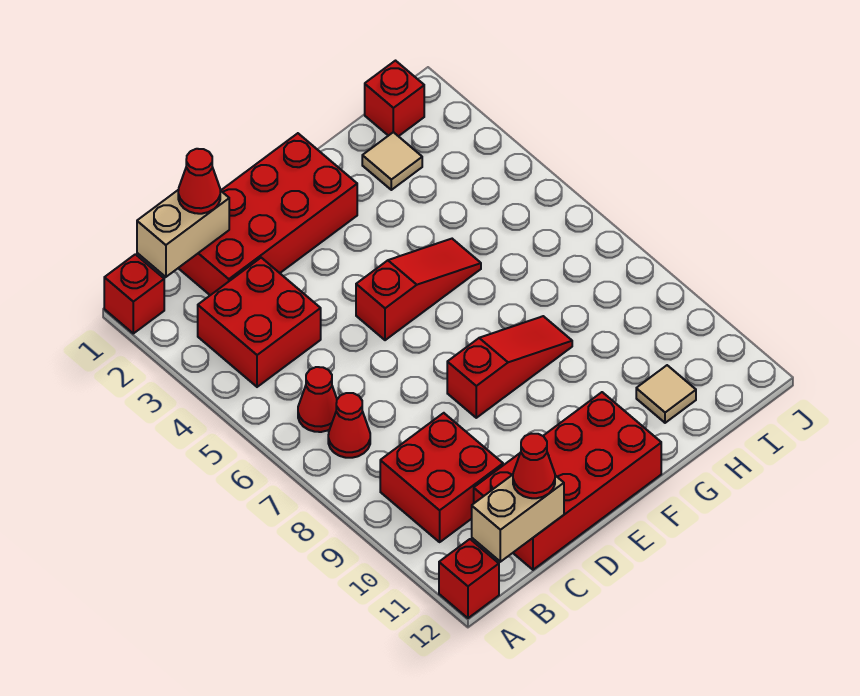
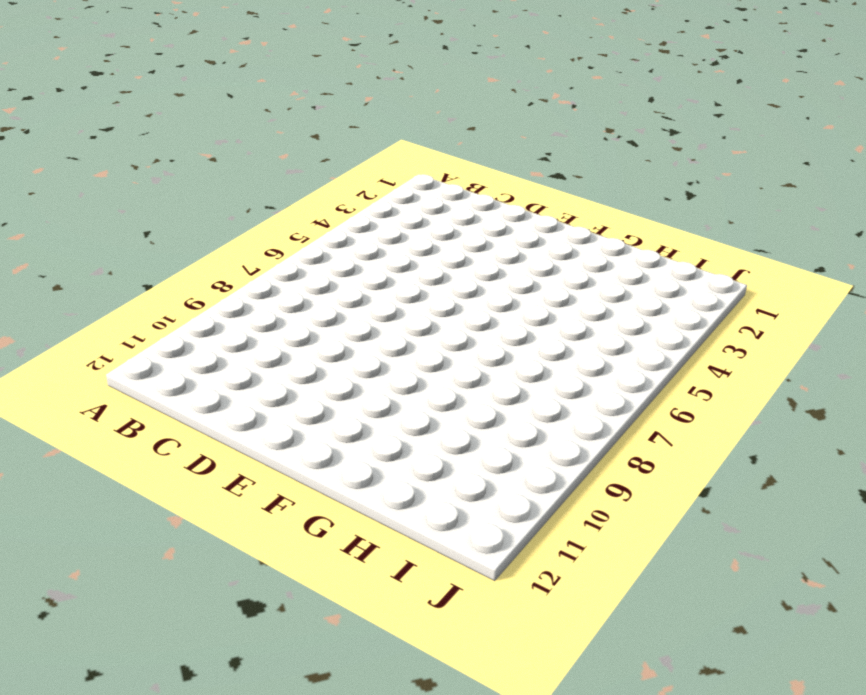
none -> red 1x1 brick [104,254,164,333]
none -> red 1x1 brick [439,539,499,618]
none -> red 2x2 brick [198,258,321,387]

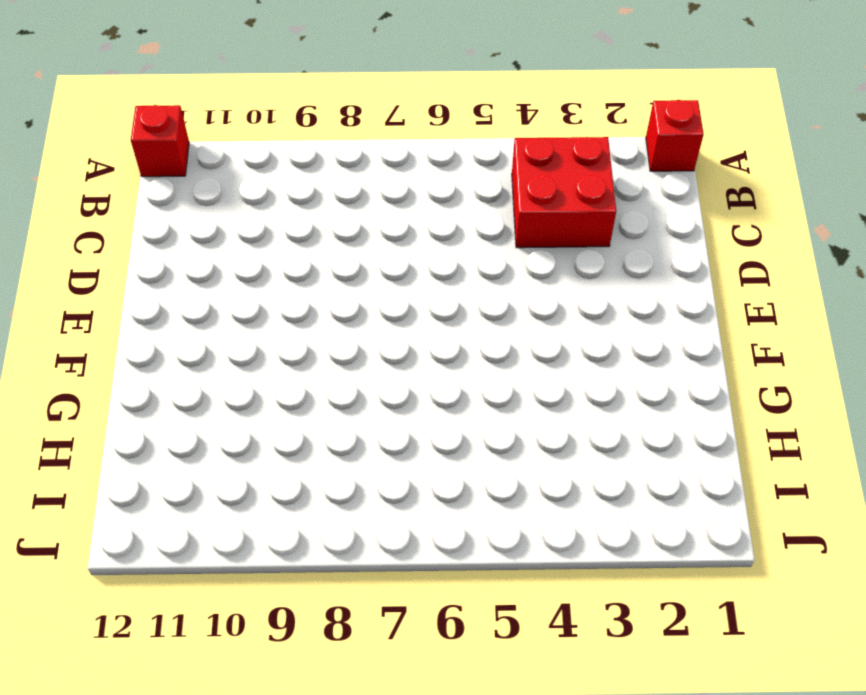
none -> red 1x1 cone [298,367,337,432]
none -> red 1x1 cone [328,393,370,458]
none -> red 2x2 brick [380,413,503,542]

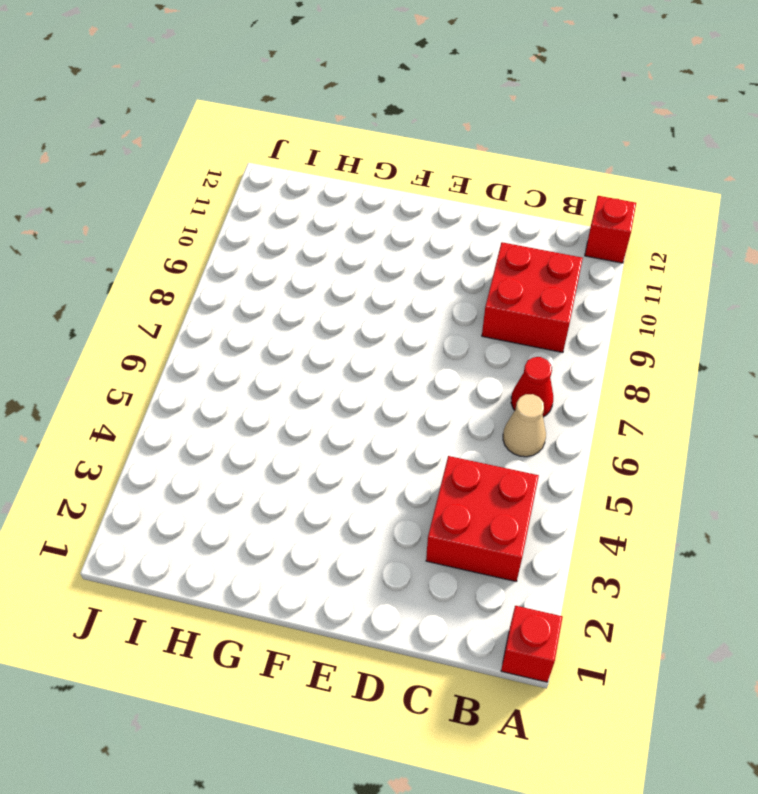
tan 1x1 cone [503,394,546,457] -> red 1x1 cone [298,367,337,432]
none -> red 2x4 brick [179,133,357,295]
none -> red 2x4 brick [474,392,661,570]
none -> red 1x3 slope [356,239,481,340]

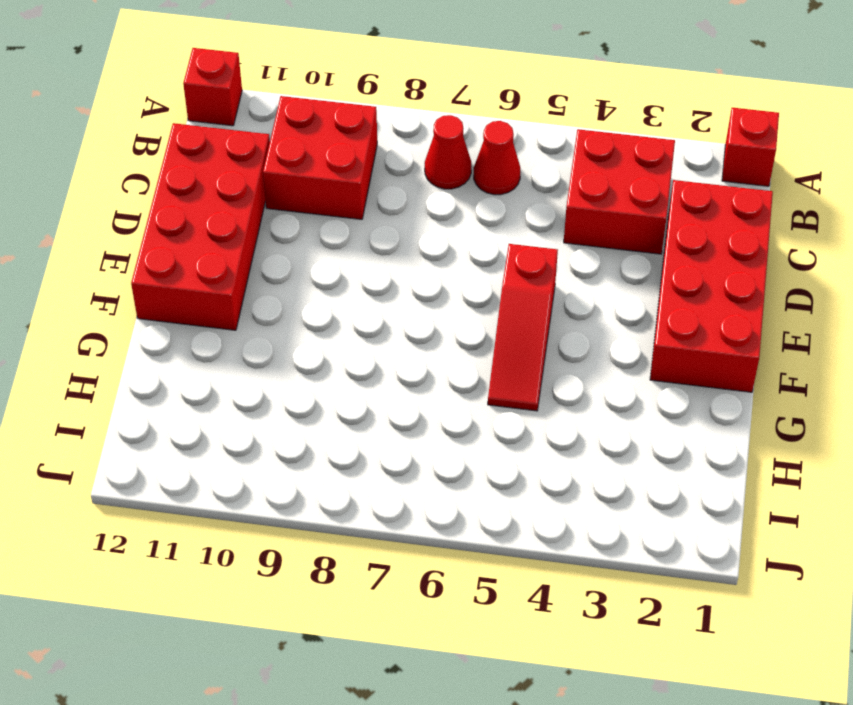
none -> red 1x3 slope [447,316,572,418]
none -> tan 1x1 tile [362,132,422,190]
none -> tan 1x1 tile [636,365,696,423]

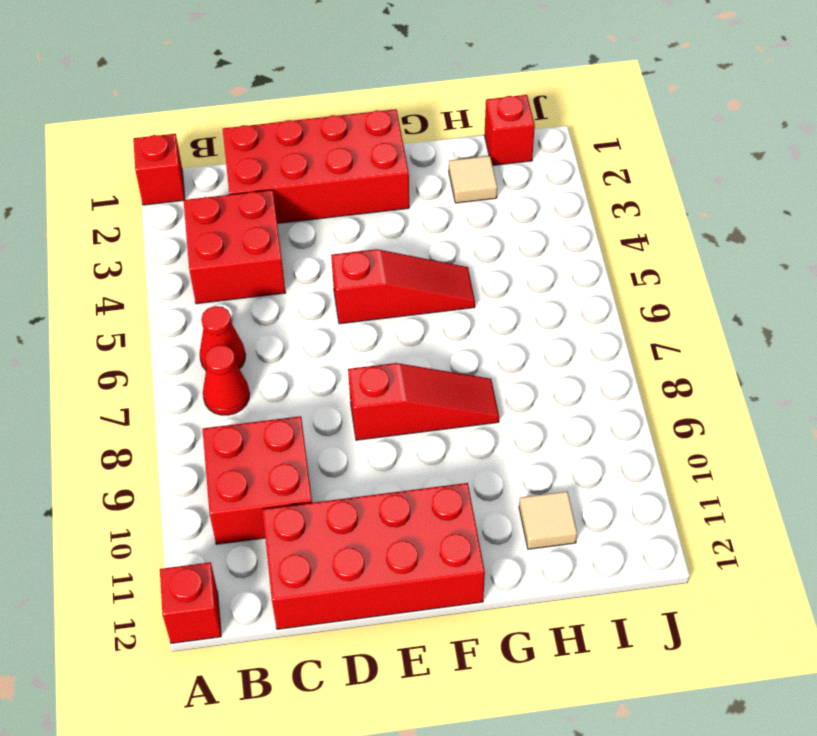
none -> tan 1x2 brick [137,190,229,277]
none -> tan 1x2 brick [472,475,564,562]
none -> red 1x1 cone [178,149,220,214]

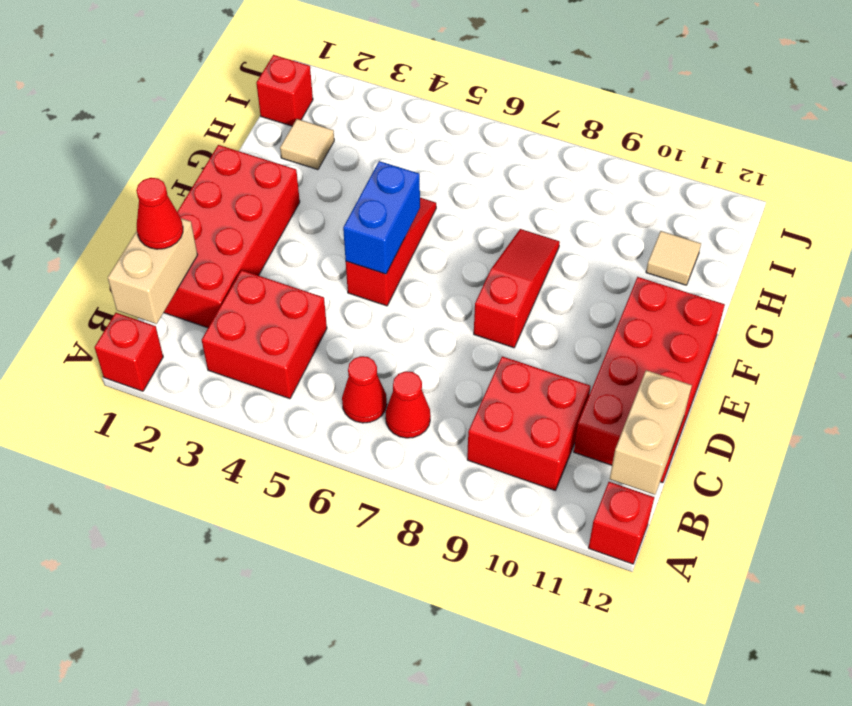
blue 1x2 brick [343,161,420,274] -> none
none -> red 1x1 cone [513,434,555,498]

